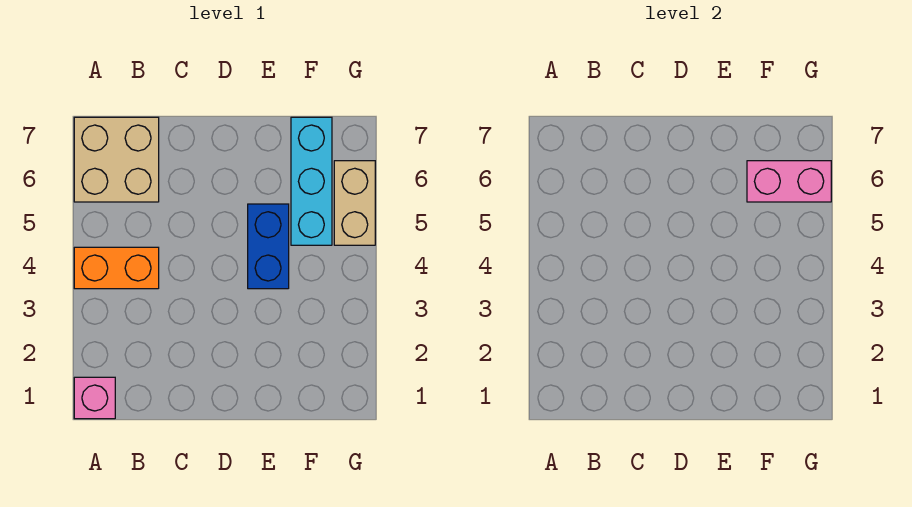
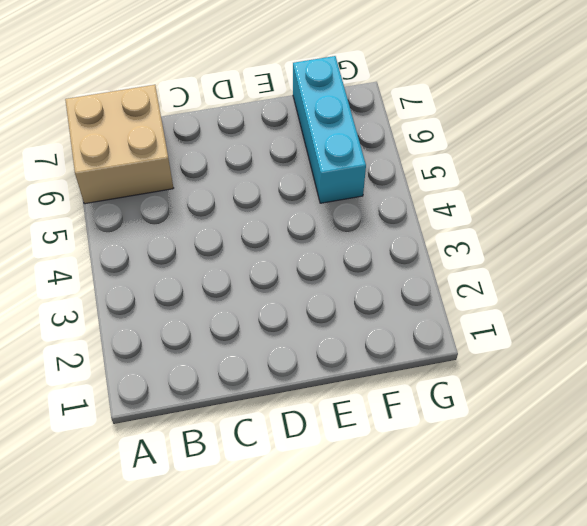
none -> pink 1x1 brick [74,377,115,419]
none -> orange 1x2 brick [74,247,159,289]

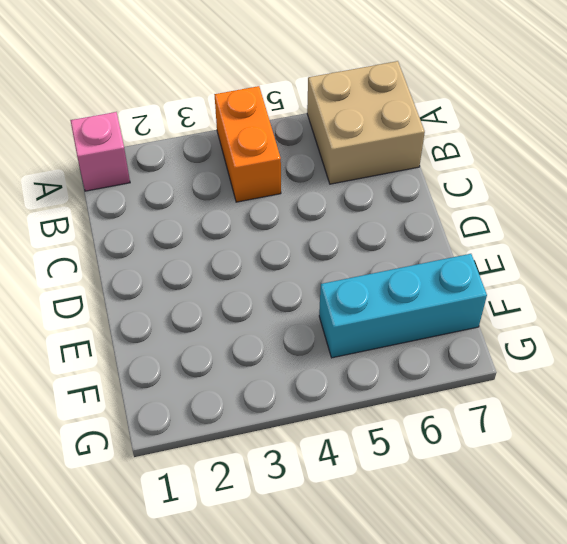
none -> blue 1x2 brick [248,204,289,289]
none -> tan 1x2 brick [334,161,375,245]

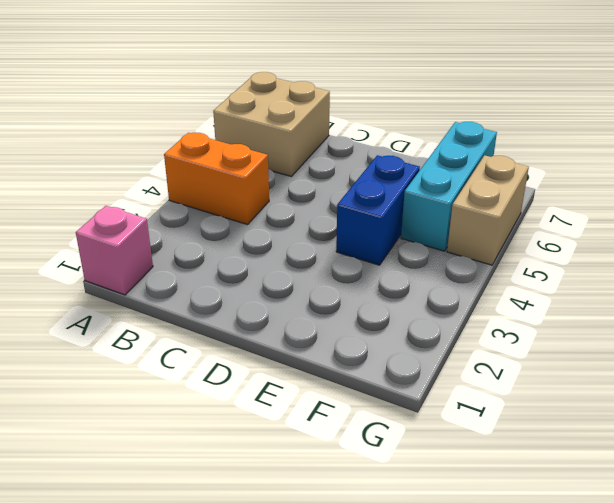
none -> pink 1x2 brick [747,161,831,202]

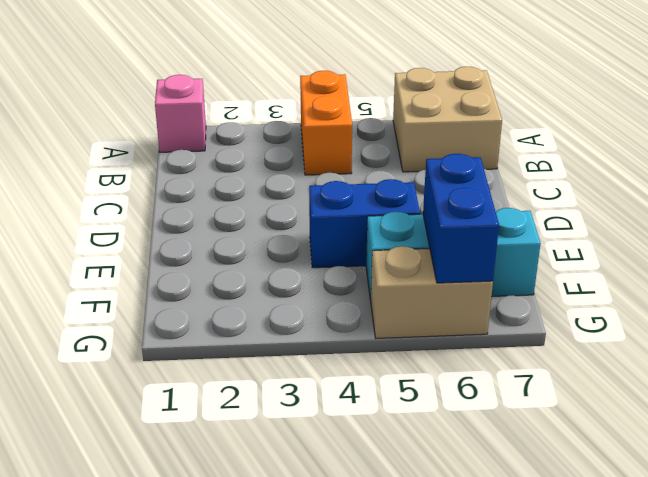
blue 1x2 brick [423,154,499,283] -> pink 1x2 brick [747,161,831,202]

